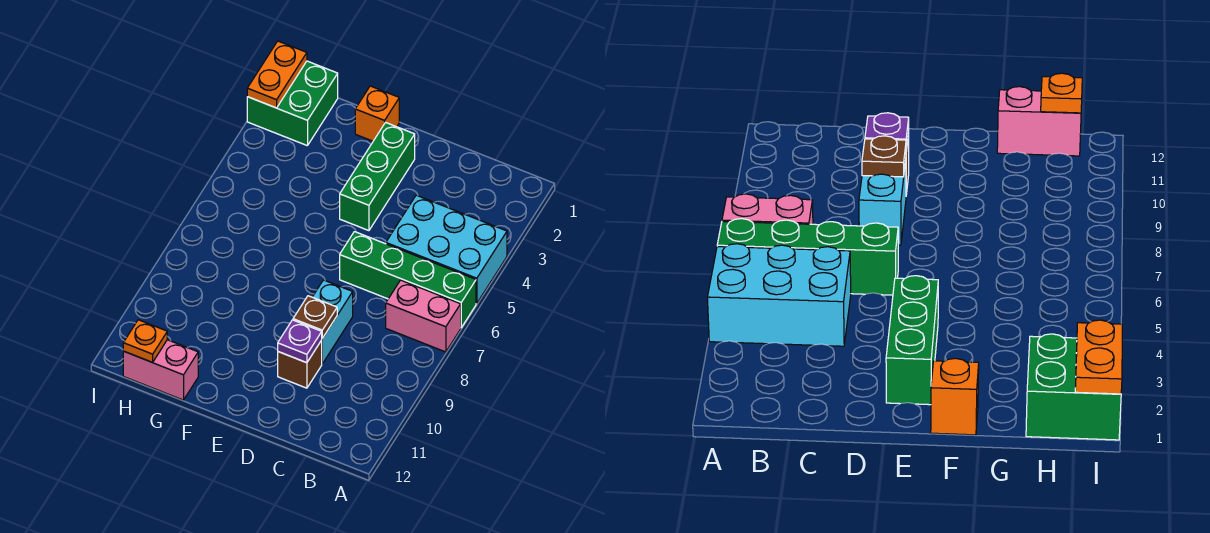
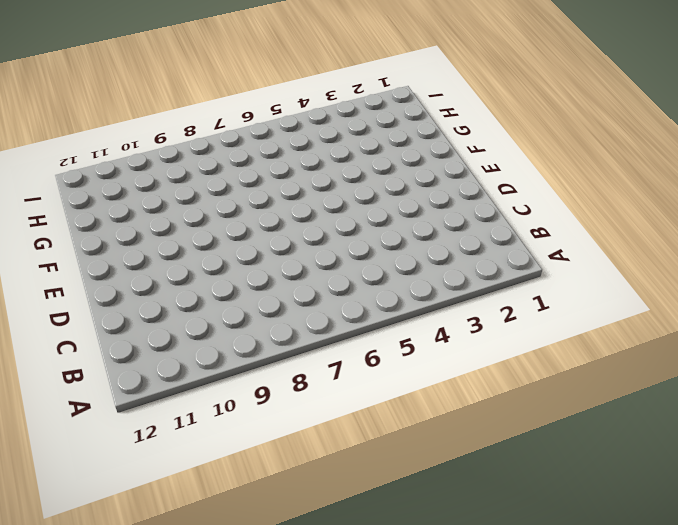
none -> cyan 2x3 brick [386,195,507,304]
none -> green 1x4 brick [340,232,476,328]
none -> pink 1x2 brick [386,280,461,352]

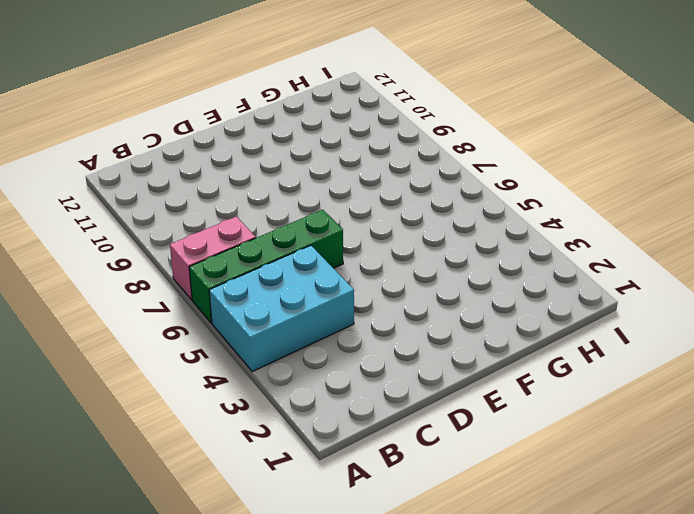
none -> cyan 1x2 brick [313,280,353,364]
none -> brown 1x1 brick [278,340,322,388]
none -> green 1x3 brick [340,122,415,231]

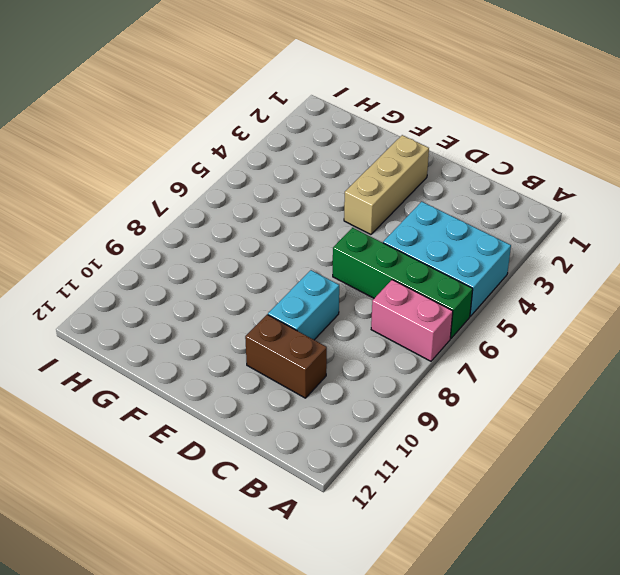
brown 1x2 brick [245,315,327,398] -> brown 1x1 brick [278,340,322,388]
tan 1x3 brick [344,135,429,234] -> green 1x3 brick [340,122,415,231]
none -> orange 1x1 brick [355,86,399,141]
none -> pink 1x2 brick [123,340,198,400]
none -> green 2x2 brick [247,61,338,146]

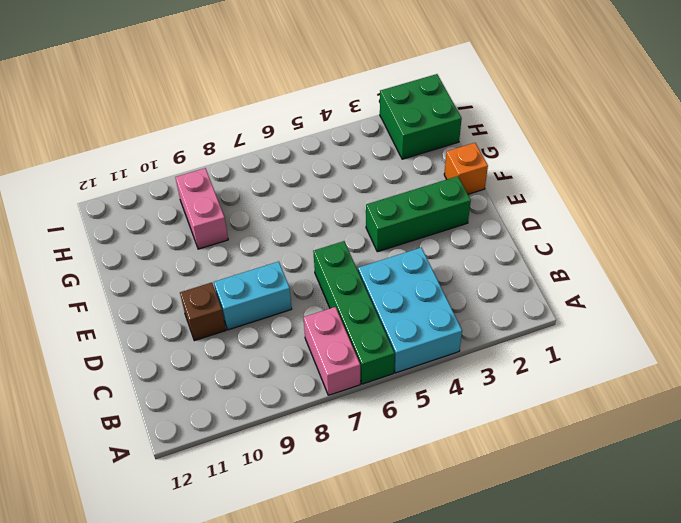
pink 1x2 brick [175,168,228,249] -> pink 1x2 brick moved to [123,340,198,400]
none -> brown 1x1 plate [293,296,337,338]
none -> purple 1x1 plate [278,320,322,363]
none -> orange 1x1 plate [123,320,167,362]

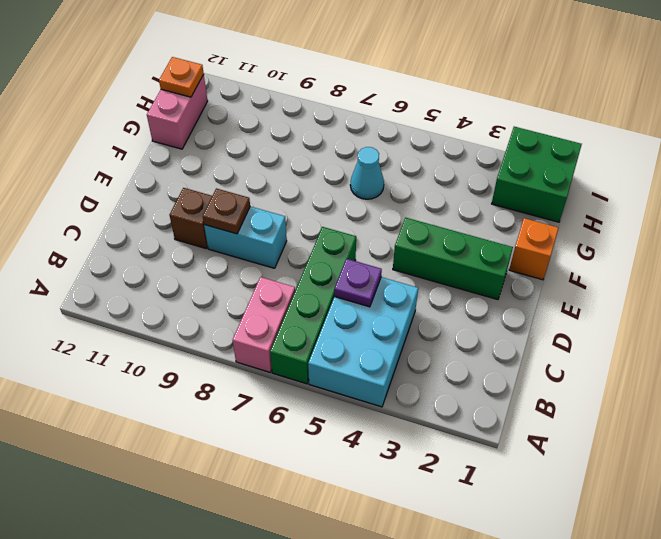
purple 1x1 plate [334,259,382,307] -> purple 1x1 plate moved to [278,320,322,363]
cyan 1x1 cone [350,147,384,199] -> none
none -> orange 1x2 plate [247,41,307,108]

